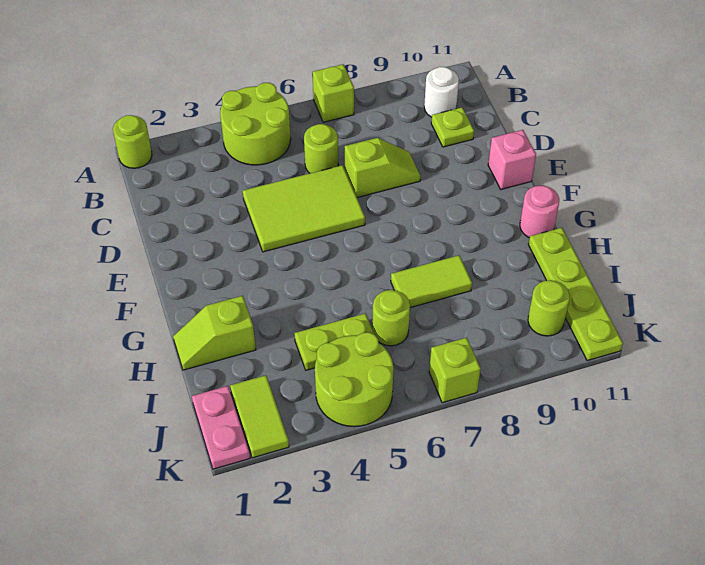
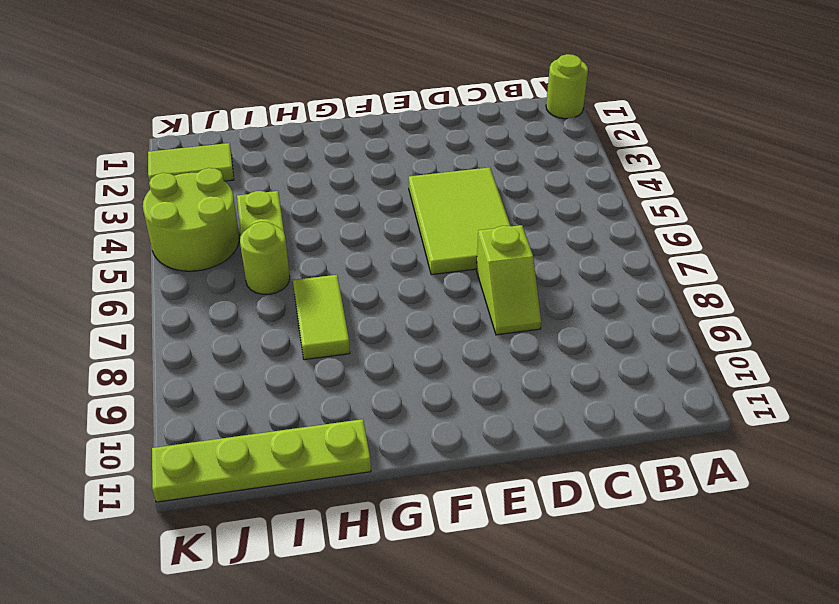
none -> lime 2x2 round brick [220,83,291,165]
none -> lime 1x1 brick [313,64,354,122]
none -> white 1x1 round brick [424,67,459,117]

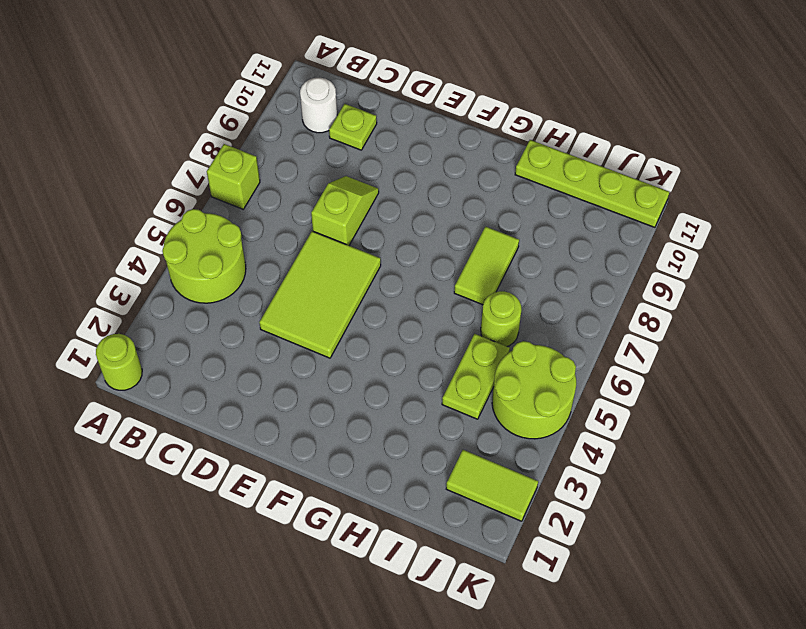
none -> lime 1x1 round brick [304,124,338,173]
none -> pink 1x1 brick [488,130,536,189]
none -> pink 1x1 round brick [520,186,559,238]

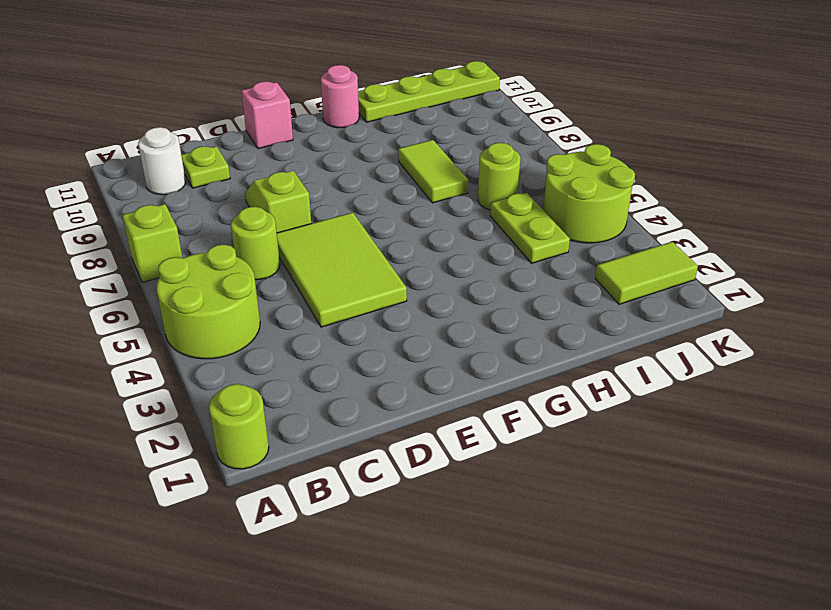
none -> lime 1x2 slope [173,296,256,370]
none -> pink 1x2 plate [192,386,250,469]
none -> lime 1x1 round brick [528,280,570,336]

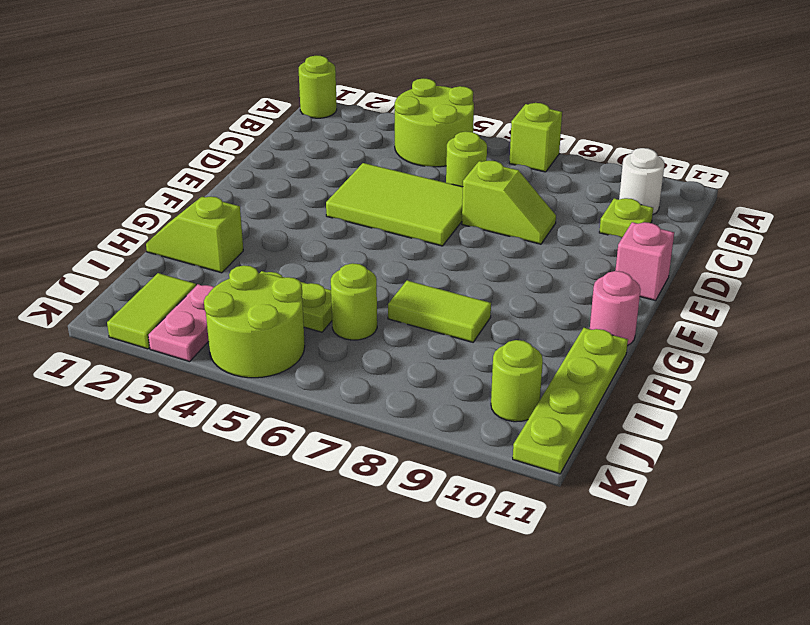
pink 1x2 plate [148,284,214,362] -> pink 1x2 plate moved to [192,386,250,469]
none -> lime 1x1 brick [429,338,481,403]

